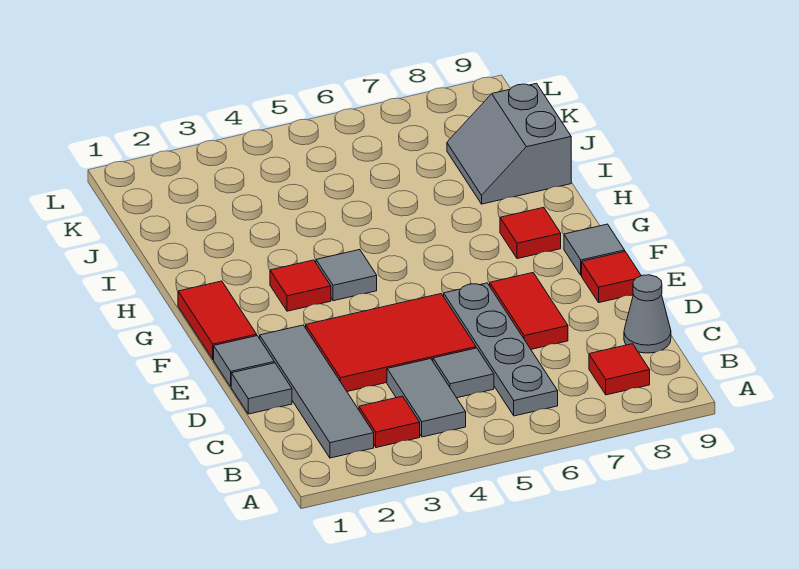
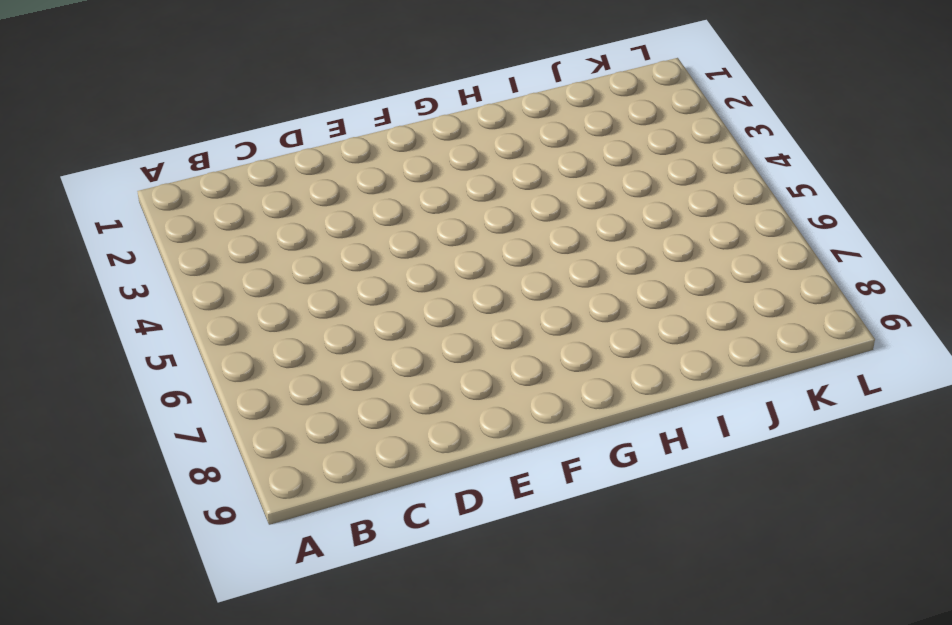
none -> grey 1x4 tile [260,325,374,458]
none -> red 1x1 tile [359,396,420,448]
none -> grey 1x2 tile [387,359,466,437]

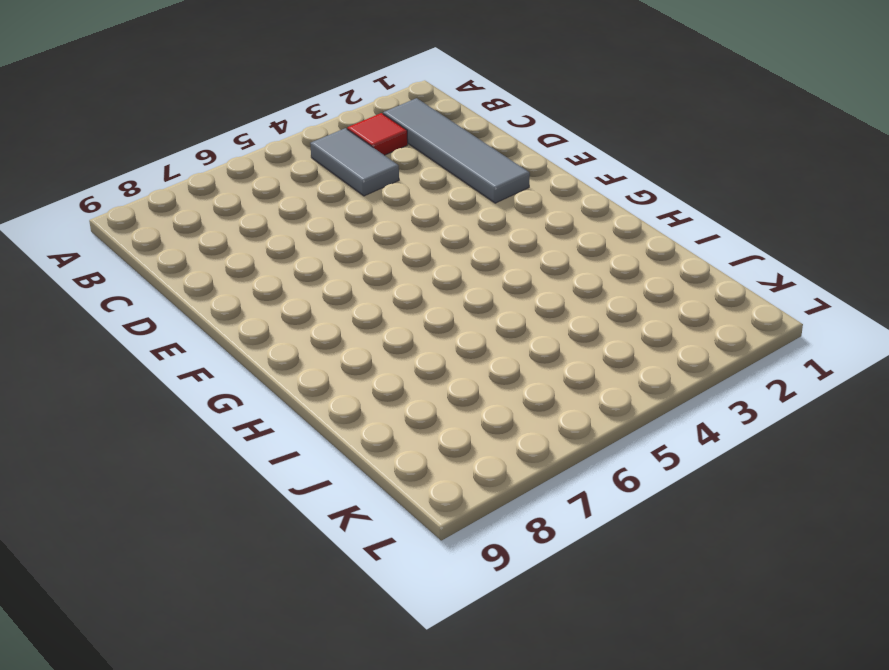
none -> grey 1x4 plate [444,283,558,416]
none -> red 1x1 tile [589,344,650,395]
none -> grey 1x1 tile [433,348,494,398]

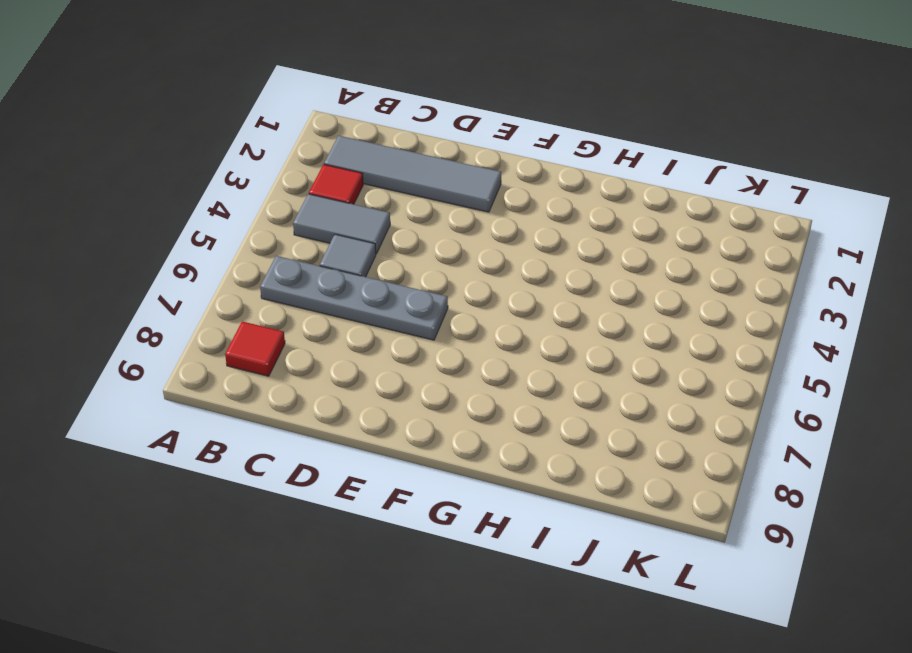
none -> grey 1x1 cone [624,275,671,353]
none -> grey 1x1 tile [231,363,292,414]
none -> red 2x3 tile [306,294,476,391]

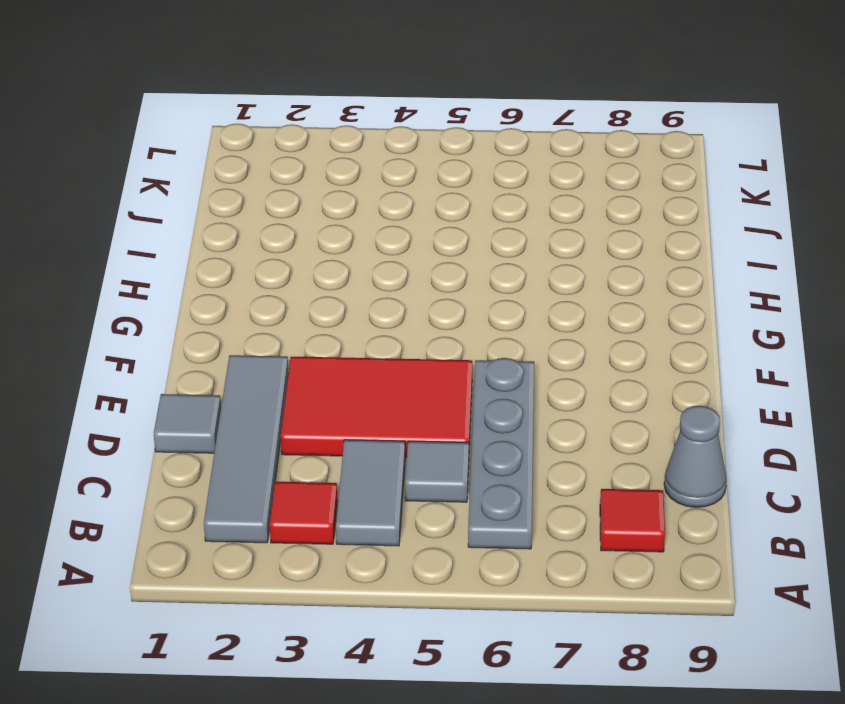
none -> red 1x2 tile [490,273,568,349]
none -> grey 1x1 tile [214,336,274,387]
none -> red 1x1 tile [582,252,641,303]

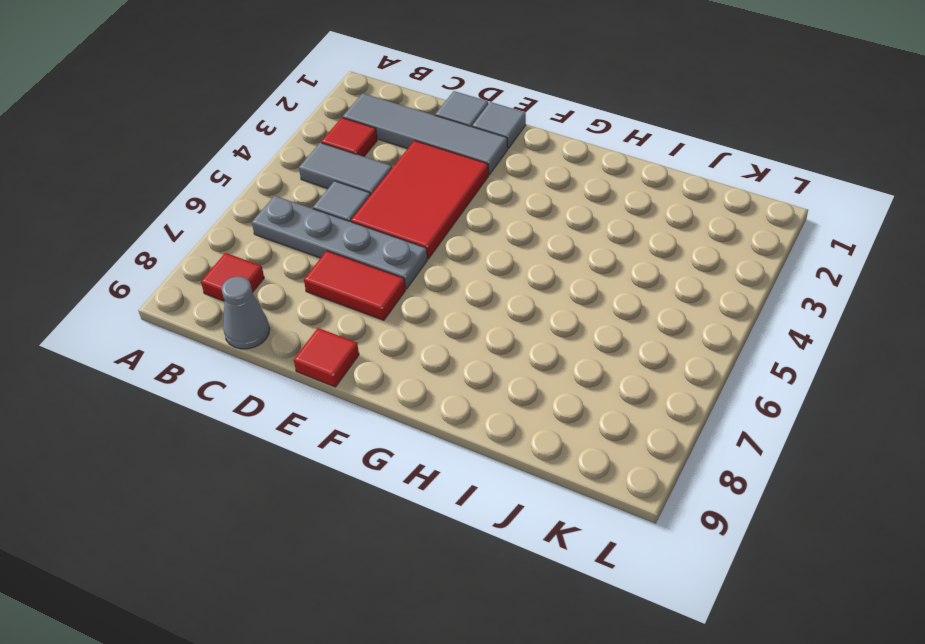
none -> red 1x2 tile [178,281,257,360]
none -> grey 1x1 tile [564,224,625,275]
none -> red 1x1 tile [270,260,331,311]

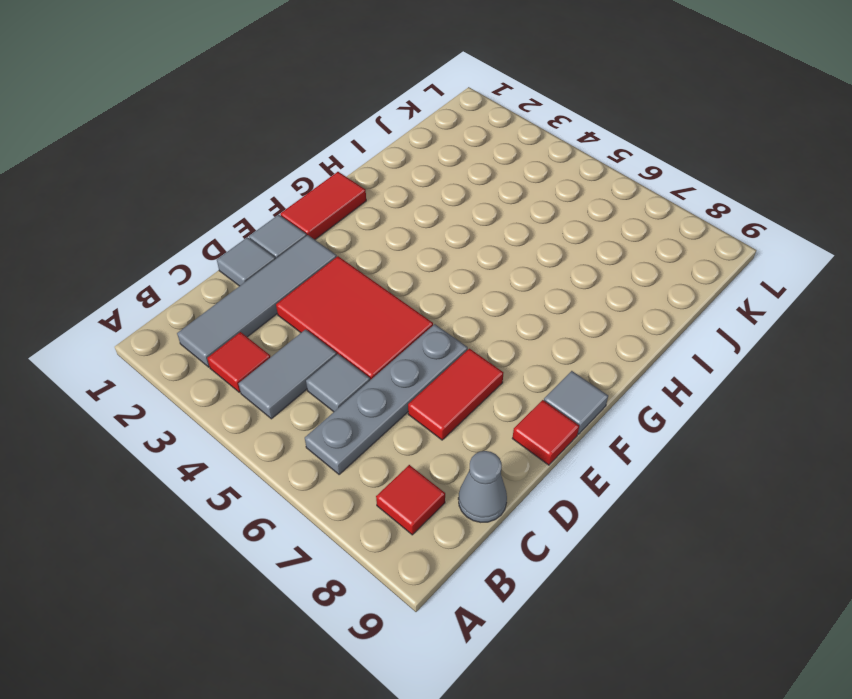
none -> red 1x1 tile [270,260,331,311]
none -> grey 1x1 tile [316,250,377,301]
none -> red 1x1 tile [500,207,561,259]

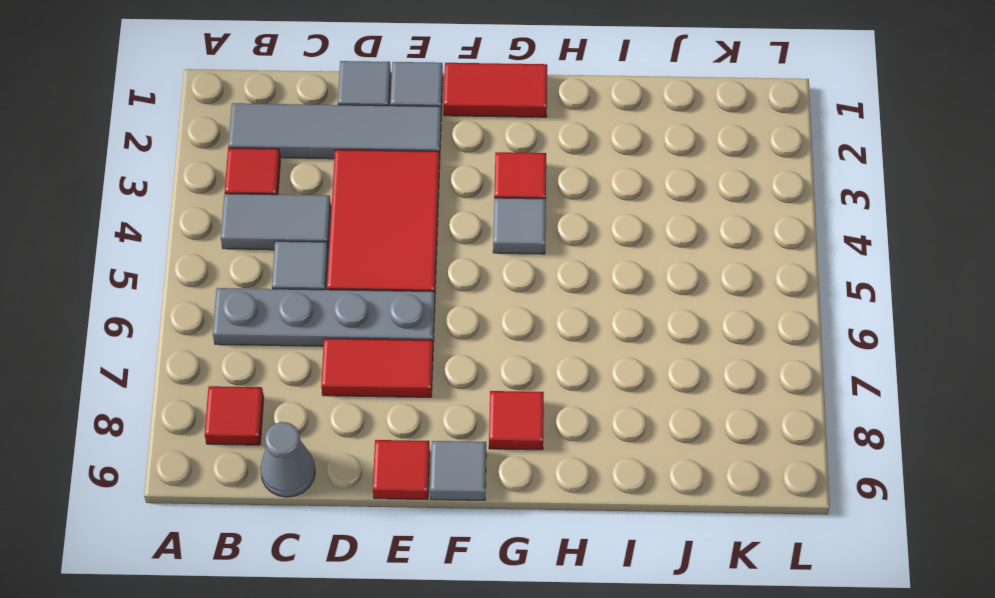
none -> grey 2x2 slope [447,83,571,204]

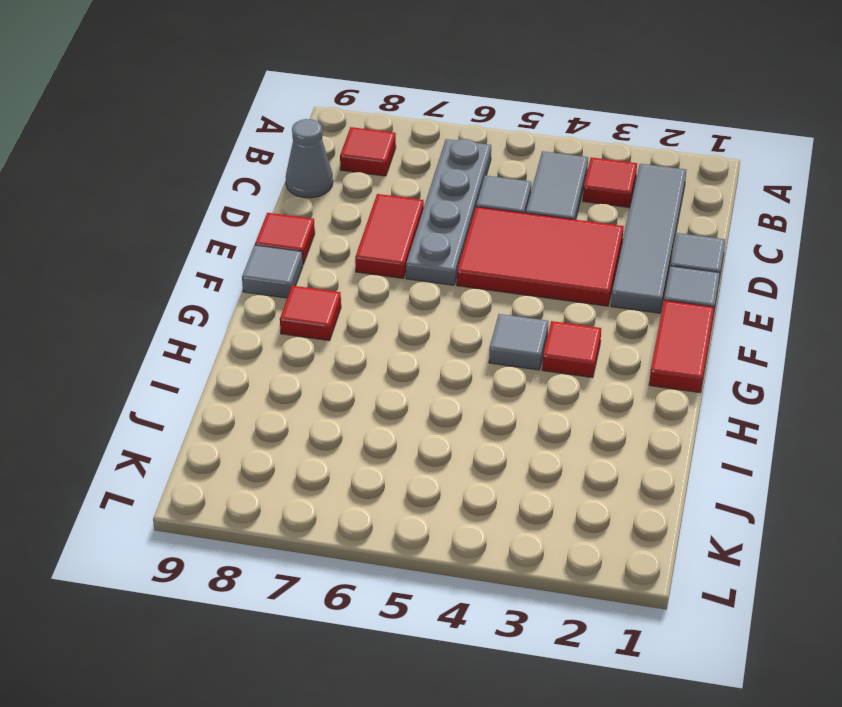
none -> grey 2x2 slope [447,83,571,204]

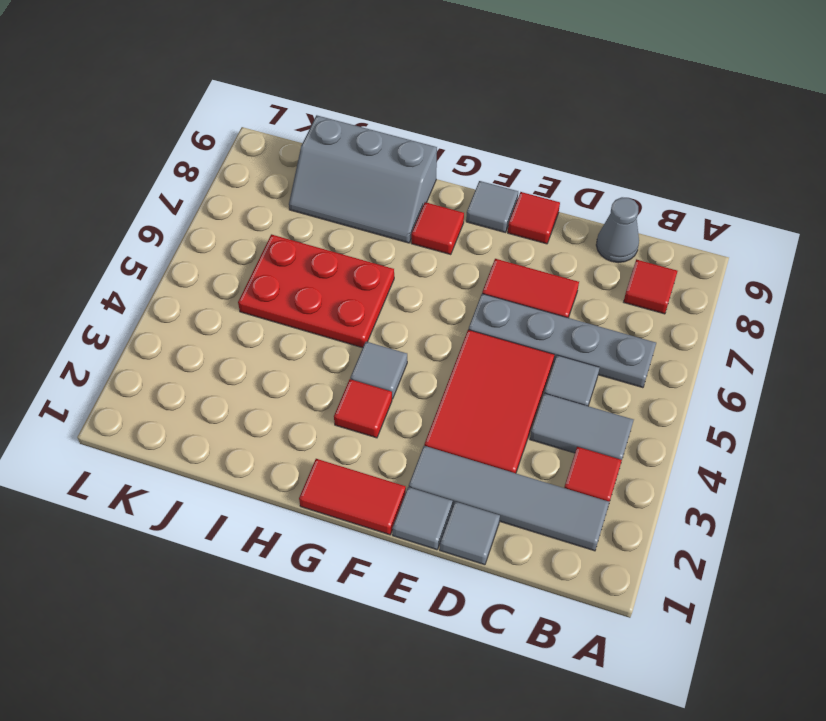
red 2x3 plate [238,234,394,348] -> none
grey 2x3 slope [289,115,437,243] -> grey 2x2 slope [447,83,571,204]

